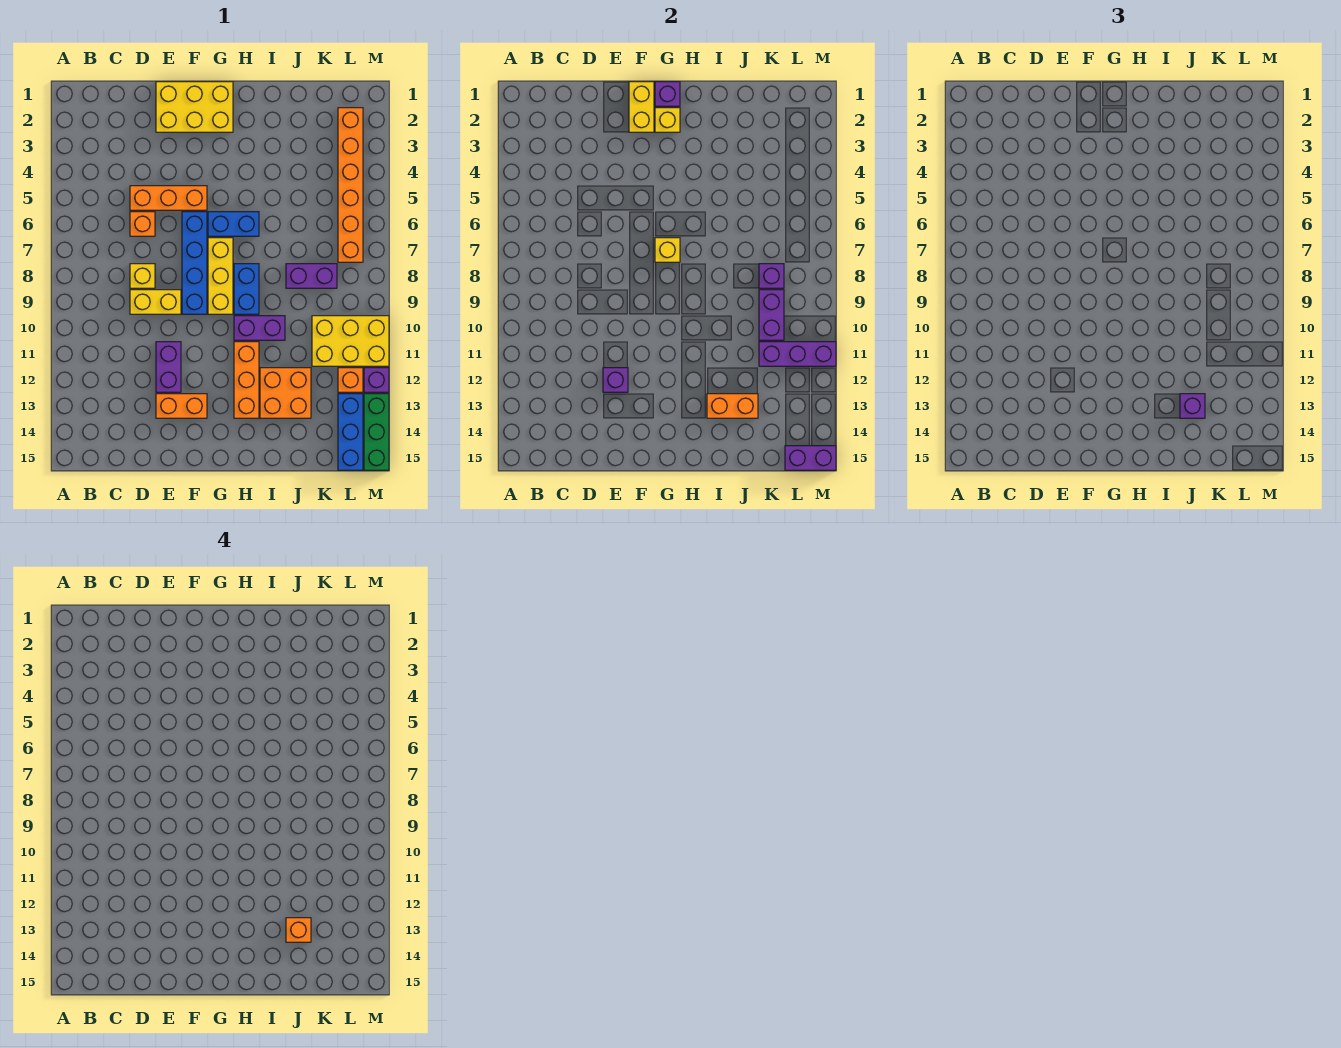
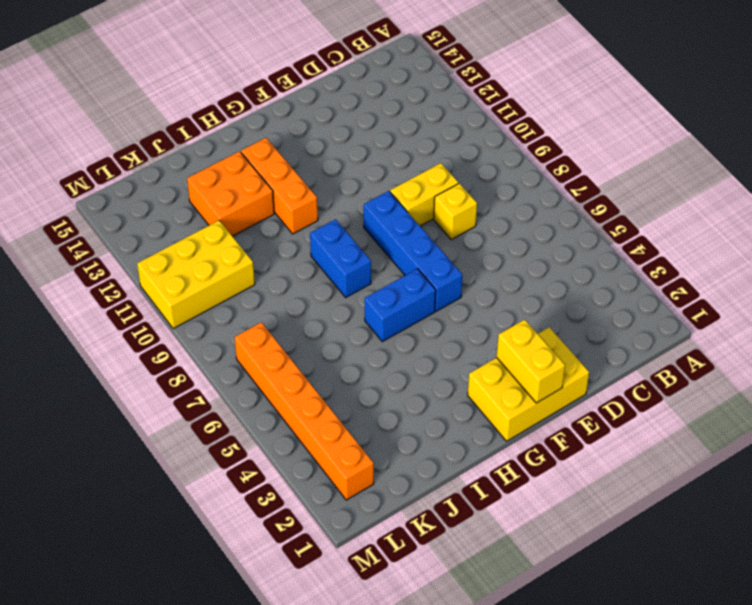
none -> orange 1x3 brick [130,186,207,210]
none -> orange 1x1 brick [130,212,155,236]
none -> purple 1x2 brick [156,342,181,392]
none -> orange 1x2 brick [156,394,207,418]

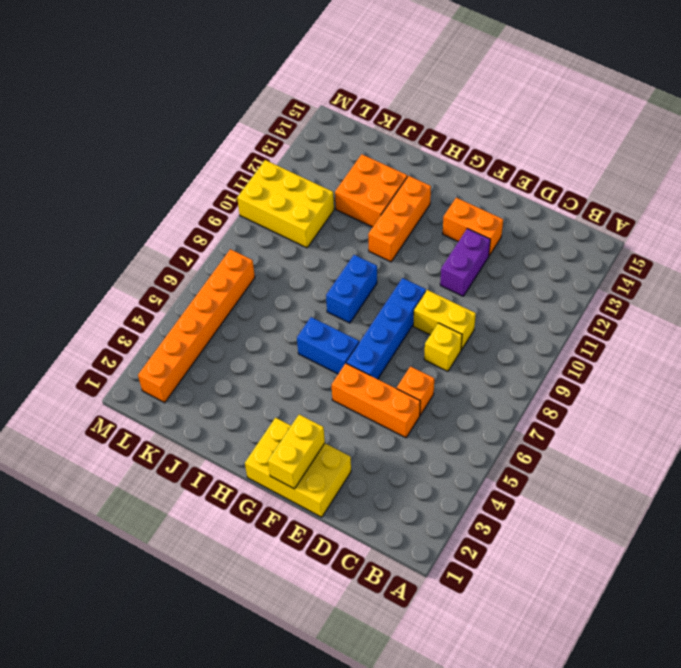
none -> yellow 1x3 brick [208,238,233,314]
none -> purple 1x2 brick [234,316,285,340]
none -> purple 1x2 brick [286,264,337,288]
none -> orange 1x1 brick [338,368,363,392]

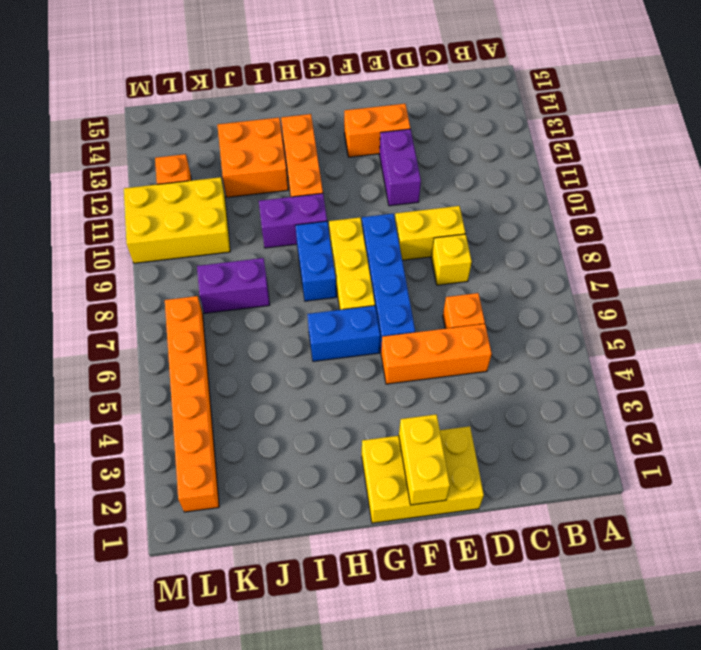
none -> blue 1x3 brick [338,394,363,470]
none -> purple 1x1 brick [364,368,389,392]
none -> green 1x3 brick [364,394,389,470]
none -> purple 1x1 brick [603,368,628,392]

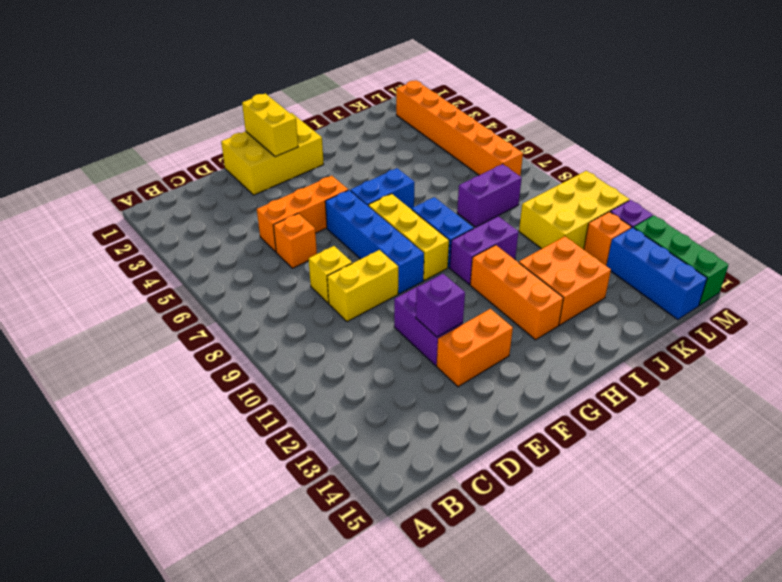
none -> purple 1x1 brick [655,82,680,106]
none -> yellow 1x1 brick [655,108,680,132]
none -> yellow 1x1 brick [655,238,680,262]
none -> orange 1x2 brick [707,394,758,418]

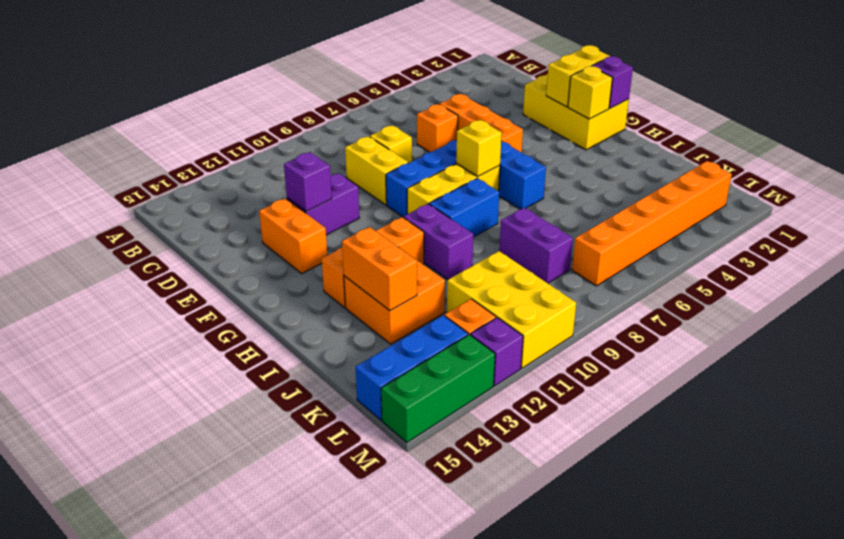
none -> purple 1x1 brick [759,264,784,288]
none -> purple 1x2 brick [759,290,784,340]
none -> purple 1x3 brick [759,342,836,366]
none -> purple 1x2 brick [785,446,836,470]

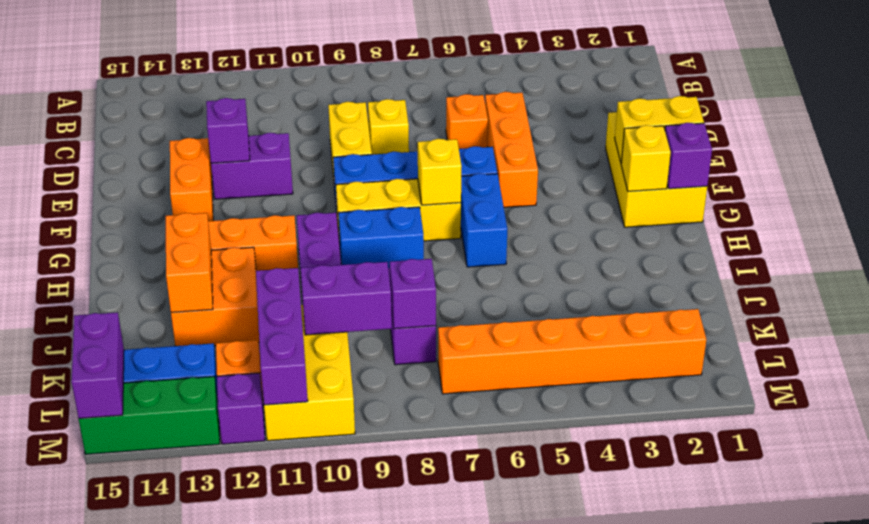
none -> purple 1x1 brick [1180,394,1205,418]
none -> orange 1x1 brick [286,918,311,942]

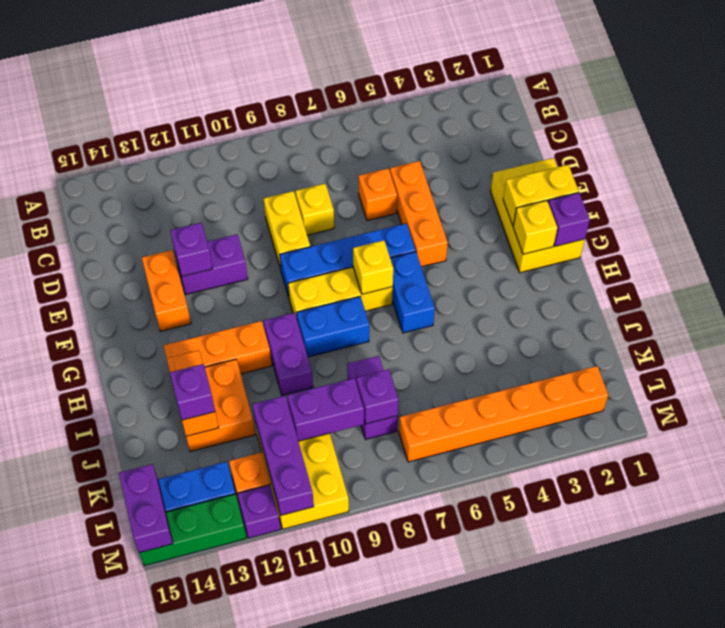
none -> orange 1x1 brick [286,918,311,942]

